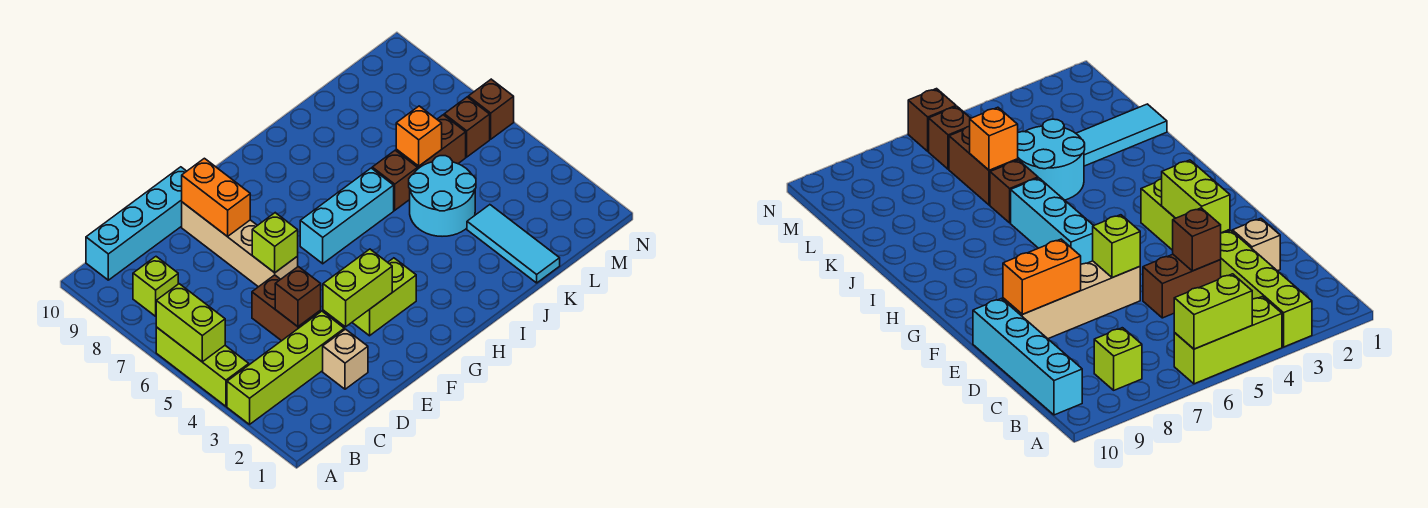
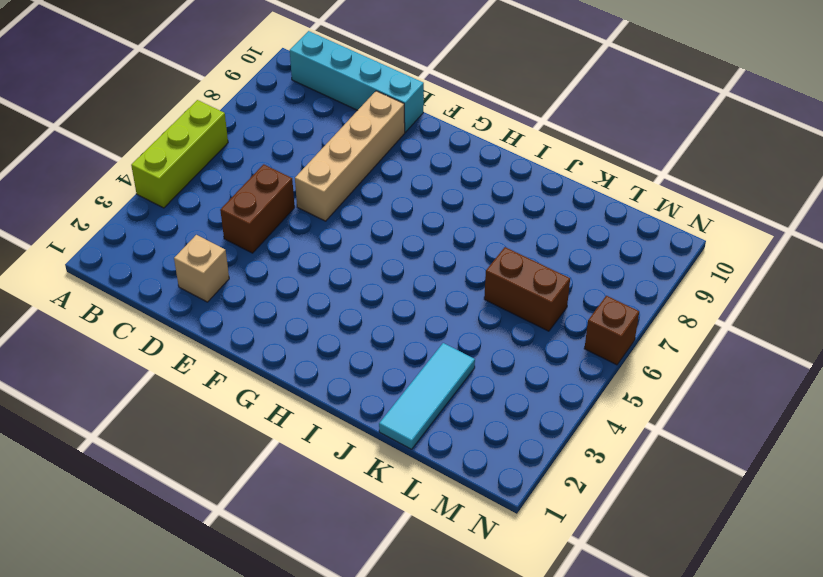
none -> lime 1x4 brick [227,311,344,424]
none -> lime 1x1 brick [133,257,178,316]
none -> lime 1x2 brick [352,258,416,336]

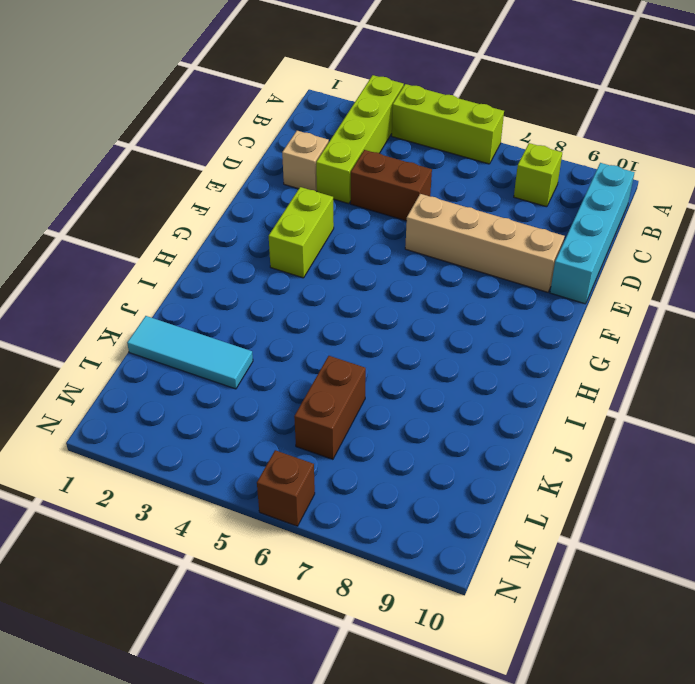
none -> cyan 1x3 brick [300,168,394,264]
none -> cyan 2x2 round brick [409,156,476,236]
none -> brown 1x1 brick [372,150,418,210]

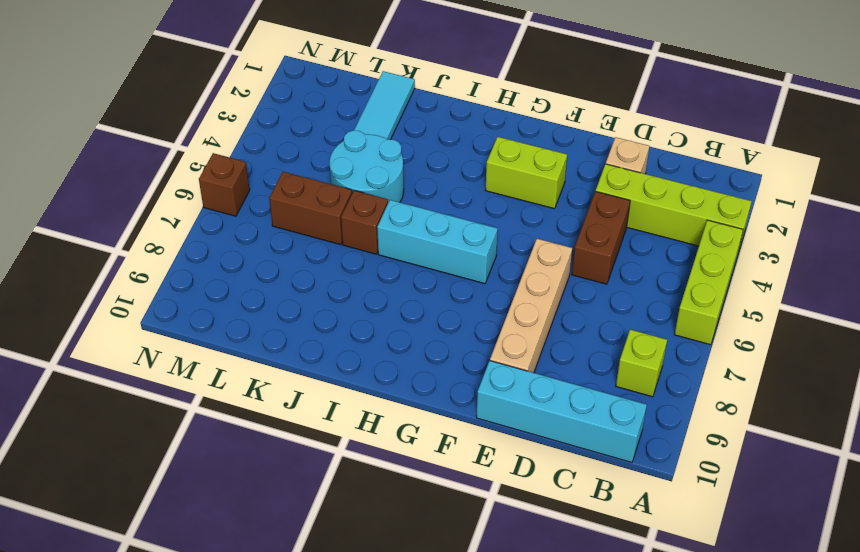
none -> brown 1x1 brick [444,97,490,157]
none -> lime 1x2 brick [156,284,225,362]
none -> brown 1x1 brick [275,267,321,327]

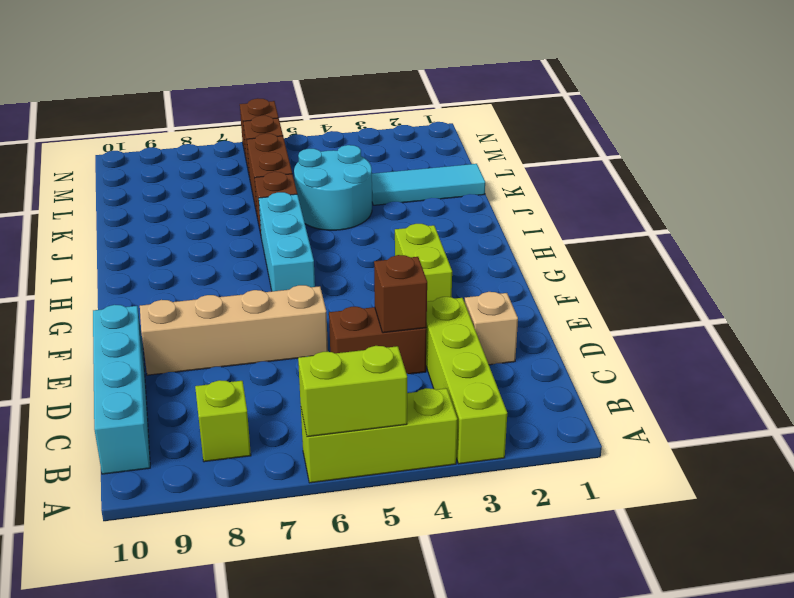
none -> lime 1x2 brick [323,249,392,327]
none -> lime 1x1 brick [252,213,298,273]
none -> orange 1x2 brick [182,158,250,237]

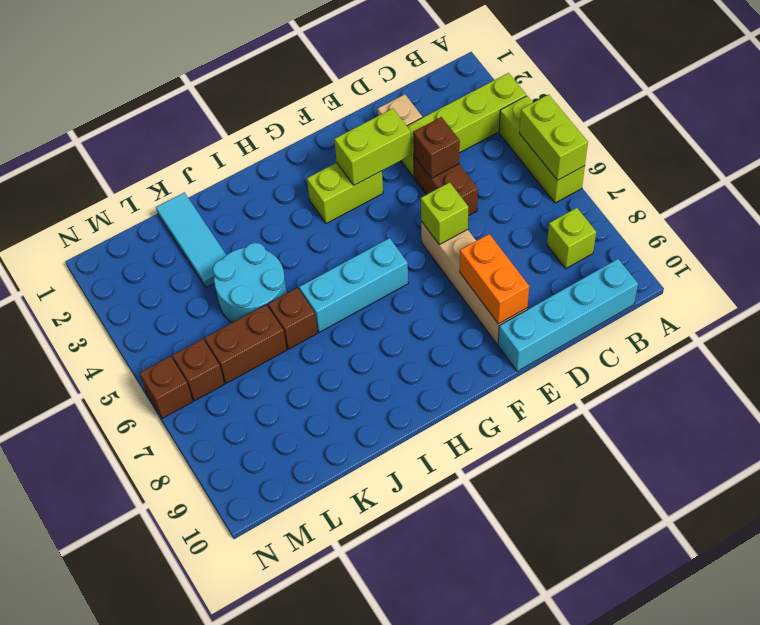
none -> orange 1x1 brick [396,106,442,166]

